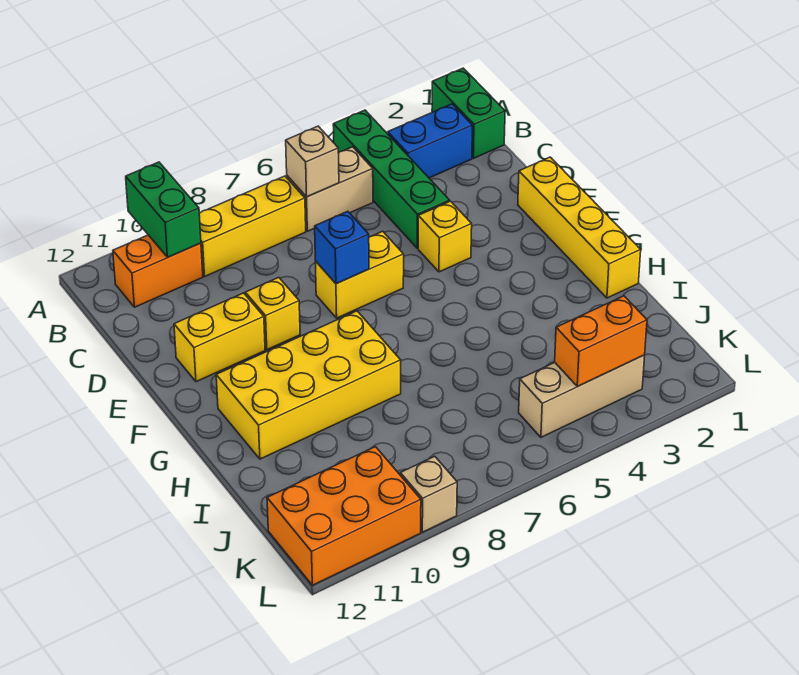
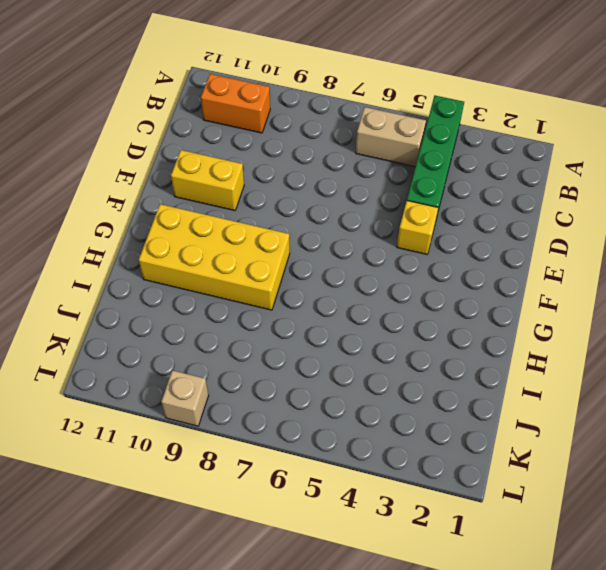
none -> green 1x2 brick [432,68,505,158]
none -> blue 1x2 brick [388,104,472,178]
none -> yellow 1x3 brick [199,176,306,276]

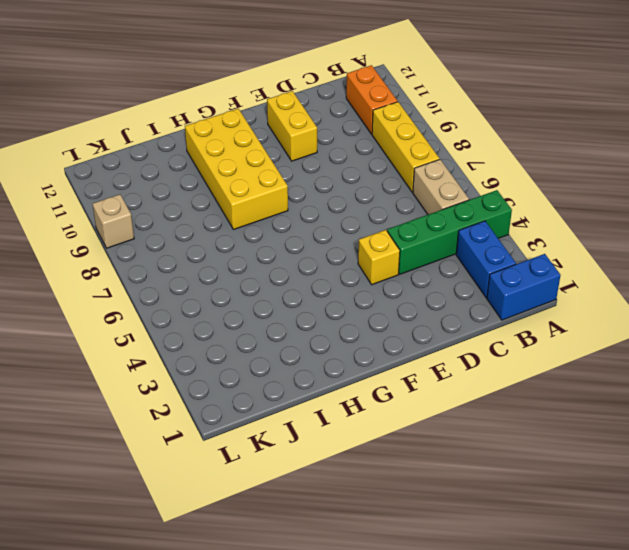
blue 1x2 brick [487,254,561,320] -> green 1x2 brick [432,68,505,158]
none -> yellow 1x4 brick [518,157,641,298]
none -> yellow 1x2 brick [315,231,404,318]
none -> yellow 1x1 brick [245,277,300,350]

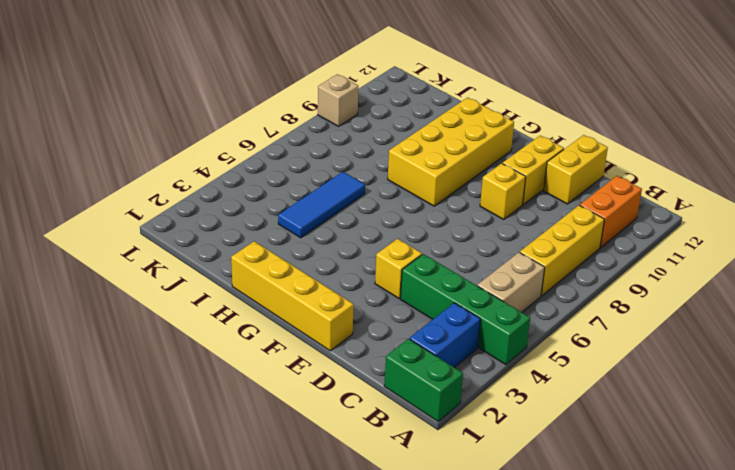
yellow 1x2 brick [544,135,608,204] -> yellow 1x2 brick moved to [315,231,404,318]
blue 1x3 tile [278,172,365,238] -> none
none -> tan 1x3 brick [519,355,645,437]
none -> orange 2x3 brick [267,447,421,585]
none -> green 1x2 brick [126,162,201,257]

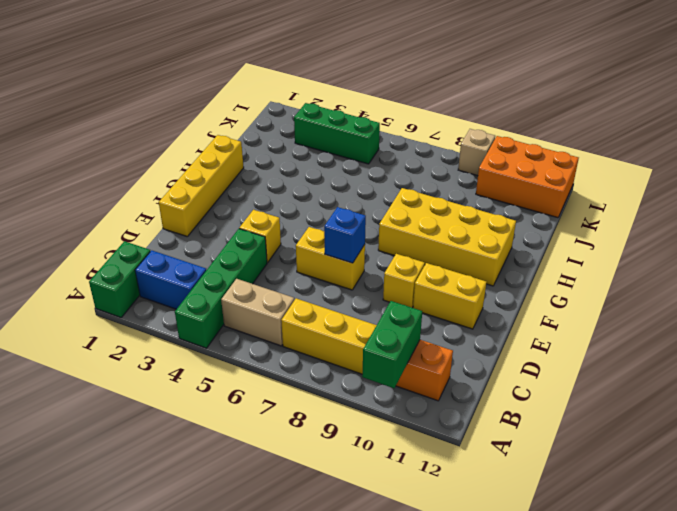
green 1x3 brick [294,103,380,164] -> tan 1x3 brick [519,355,645,437]
none -> tan 1x1 brick [286,126,339,197]
none -> orange 1x2 brick [555,296,647,386]

